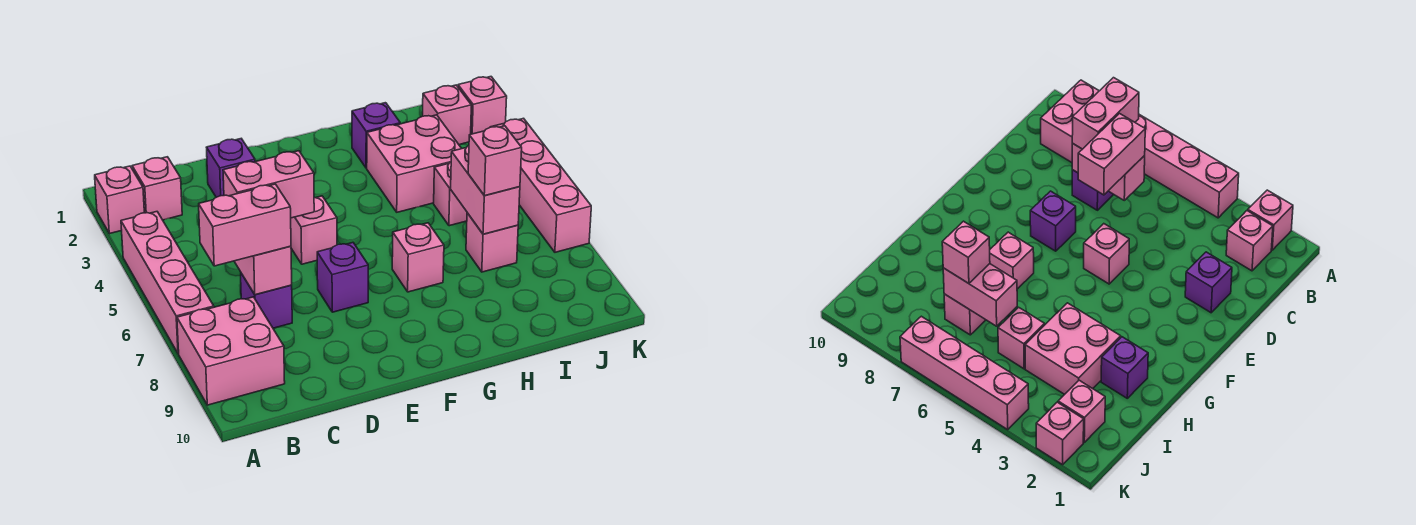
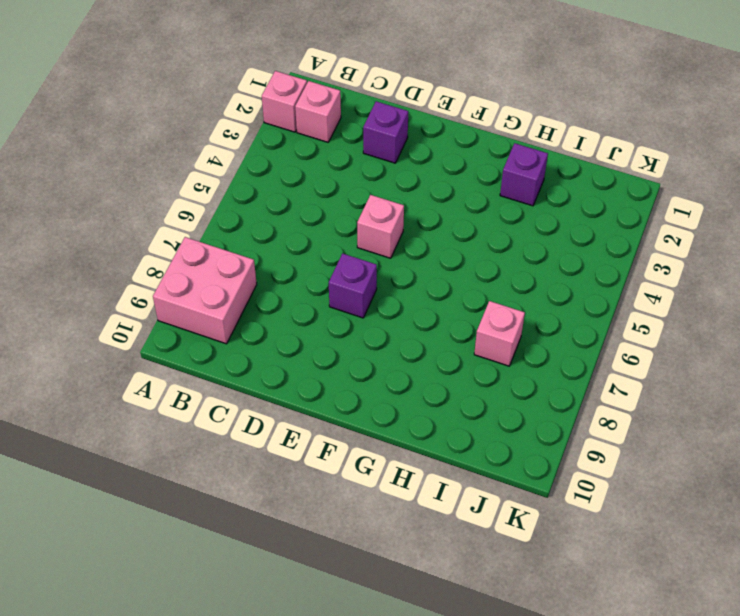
none -> pink 1x4 brick [121,212,214,354]
none -> purple 1x1 brick [241,273,292,328]
none -> pink 1x1 brick [392,223,444,292]

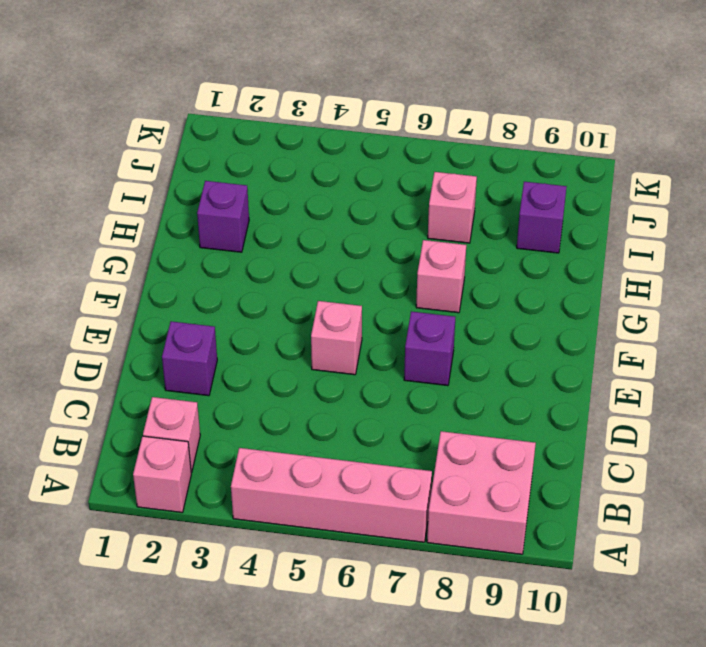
purple 1x1 brick [517,182,567,253] -> purple 1x1 brick moved to [241,273,292,328]
none -> pink 2x2 brick [367,115,462,212]
none -> pink 1x1 brick [434,162,467,226]
none -> pink 1x1 brick [423,85,471,144]

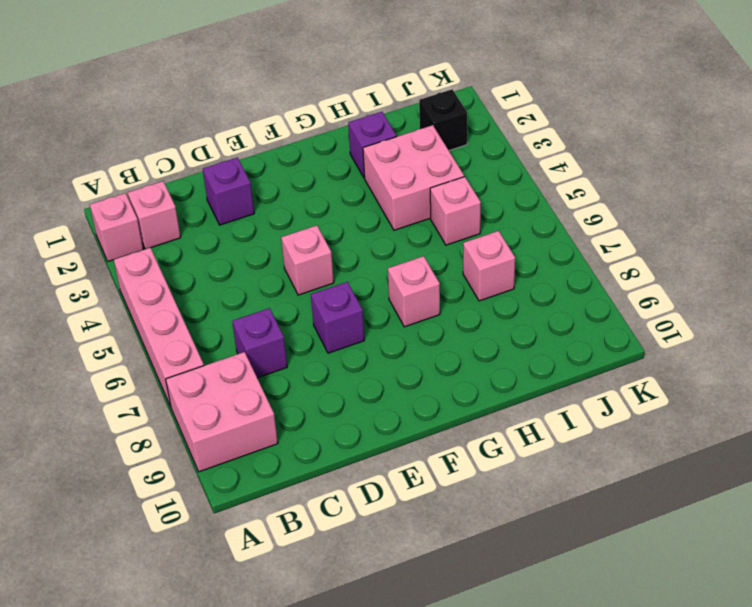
black 1x1 brick [419,89,467,150] -> pink 1x1 brick [423,85,471,144]
none -> pink 1x1 brick [458,77,507,134]
none -> pink 1x4 brick [492,118,591,252]
none -> pink 1x2 brick [234,246,292,295]

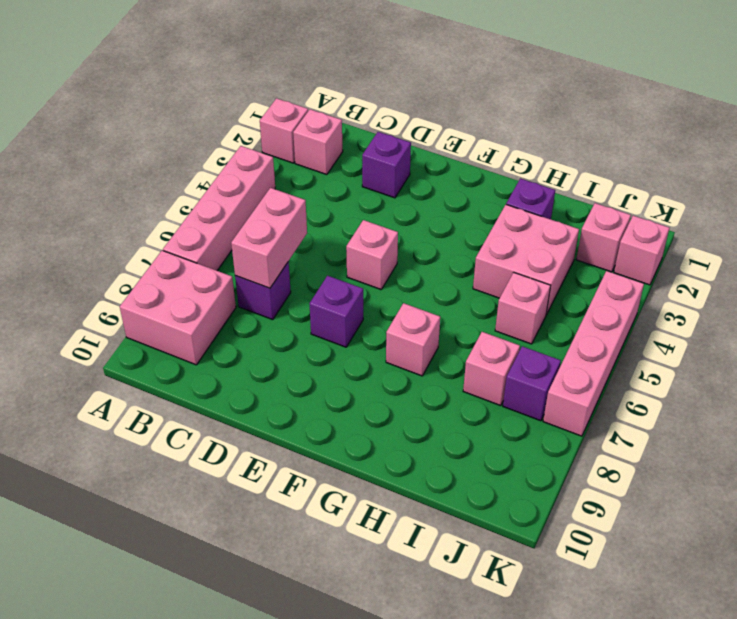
purple 1x1 brick [503,346,561,421] -> none
none -> pink 1x2 brick [451,146,520,234]
none -> pink 1x2 brick [199,184,291,266]
none -> pink 1x2 brick [223,151,314,218]

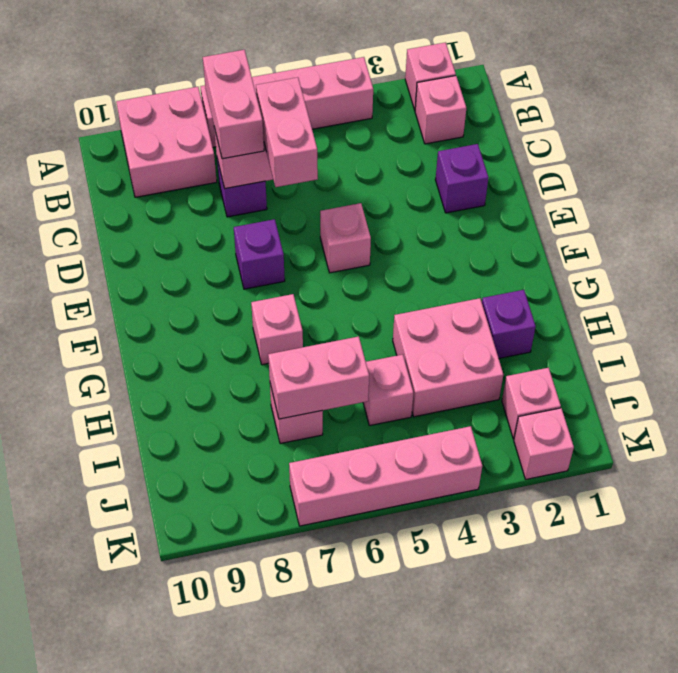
none -> pink 1x1 brick [468,126,522,196]

